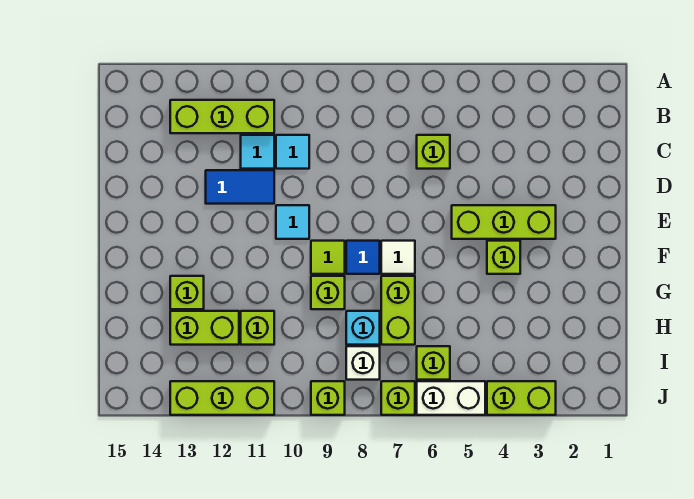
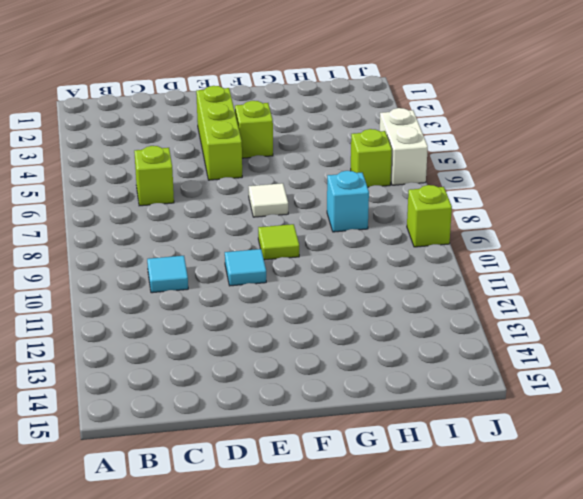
none -> lime 1x3 brick [170,100,274,133]
none -> cyan 1x1 tile [241,135,274,169]
none -> blue 1x2 tile [206,170,274,204]

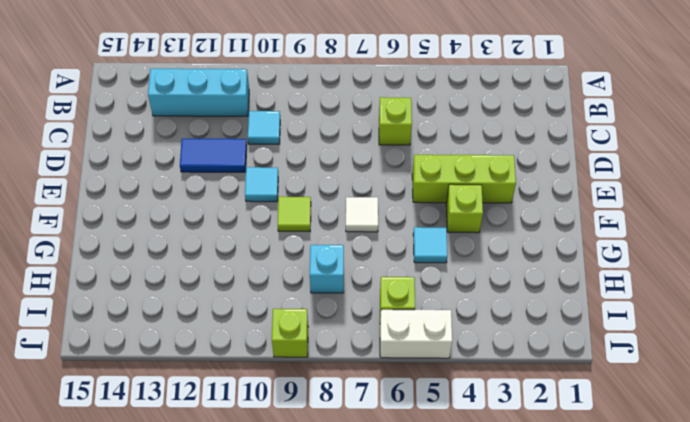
cyan 1x3 brick [148,69,249,116] -> lime 1x3 brick [170,100,274,133]
cyan 1x1 tile [413,227,447,263] -> cyan 1x1 tile moved to [241,135,274,169]
none -> blue 1x1 tile [346,241,380,274]
none -> lime 1x2 brick [381,276,415,345]
none -> lime 1x1 brick [311,276,345,309]

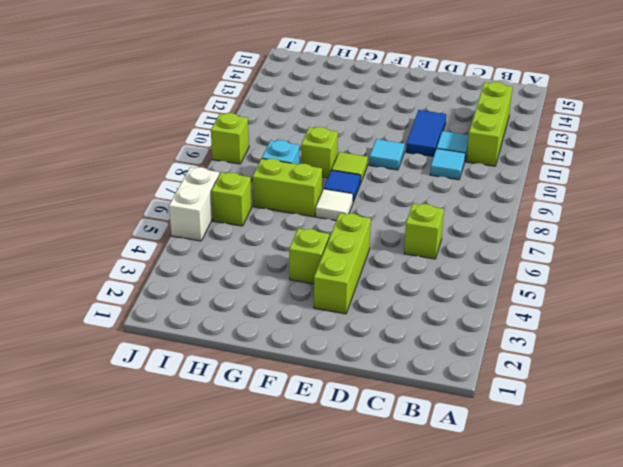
none -> lime 1x1 brick [170,276,204,309]
none -> lime 1x1 brick [241,311,274,345]
none -> lime 1x2 brick [170,311,239,345]

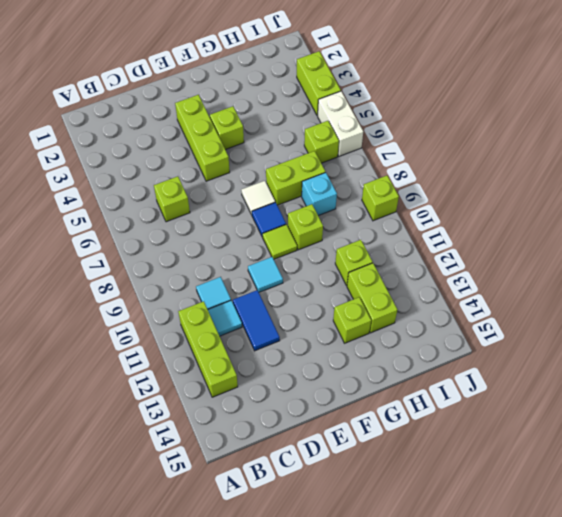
none -> white 1x1 brick [346,346,380,380]
none -> lime 1x1 brick [381,381,415,415]
none -> lime 1x3 brick [170,381,274,415]

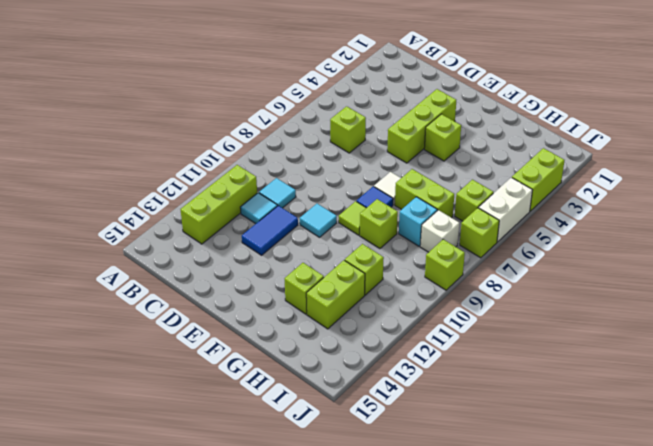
none -> lime 1x3 brick [170,381,274,415]

